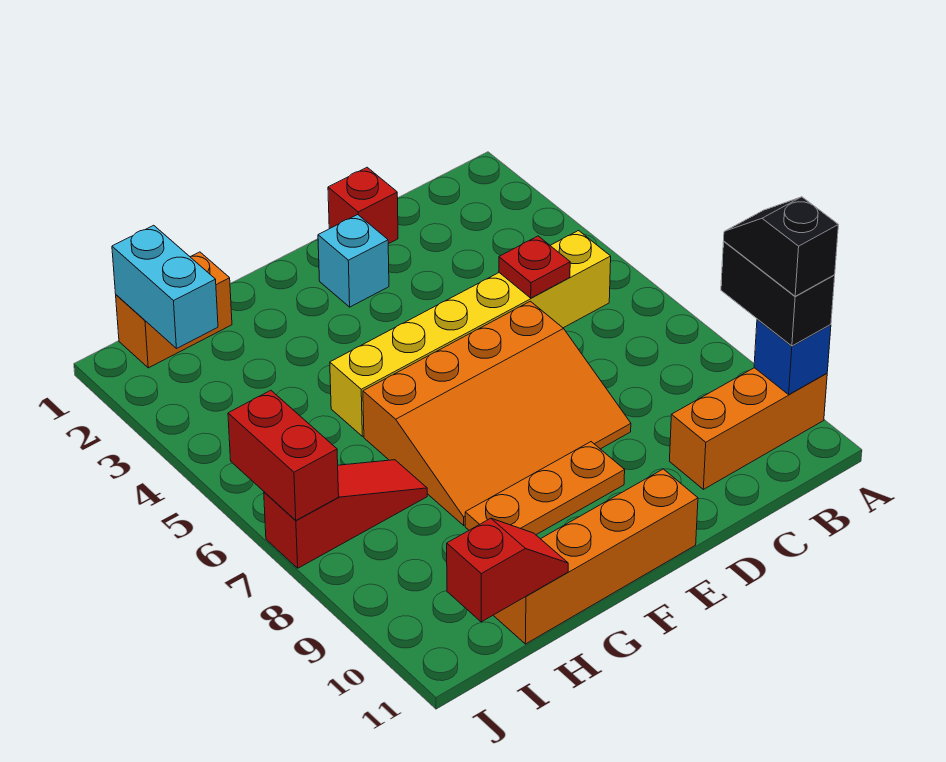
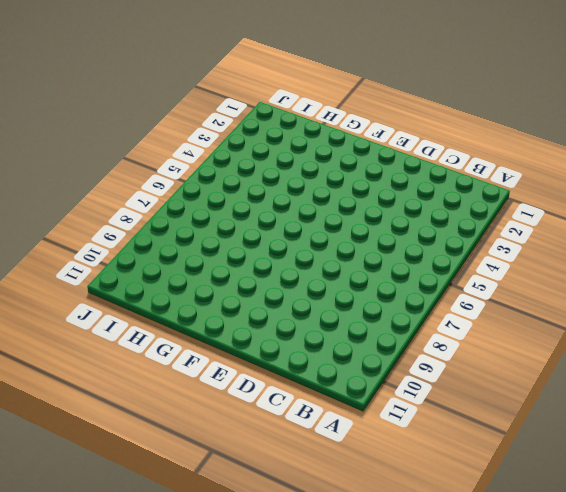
none -> orange 1x3 brick [670,368,827,489]
none -> yellow 1x6 brick [330,231,611,436]
none -> red 1x1 brick [328,167,398,244]

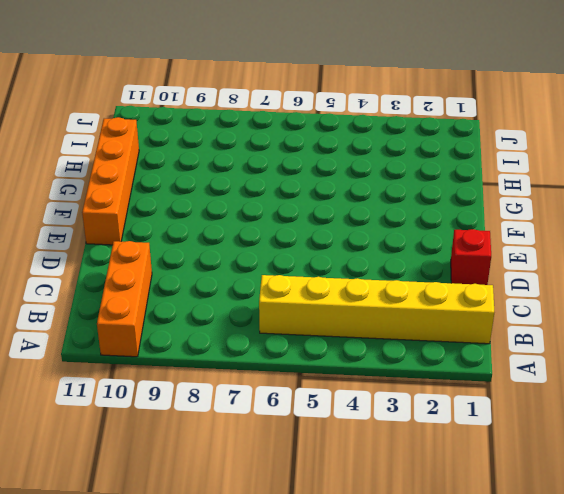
yellow 1x6 brick [259,275,494,344] -> yellow 1x6 brick turned to [330,231,611,436]
none -> orange 3x4 slope [363,301,631,525]
none -> cyan 1x1 brick [318,215,389,307]
none -> orange 1x3 plate [465,442,625,535]

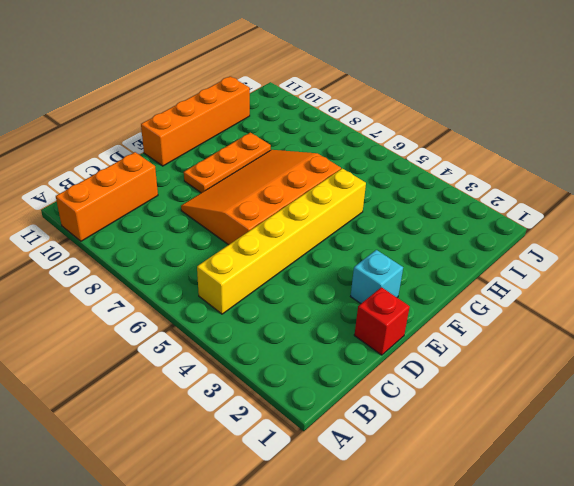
none -> orange 1x2 brick [116,252,232,368]
none -> red 1x3 slope [264,460,427,568]
none -> blue 1x1 brick [754,319,831,394]

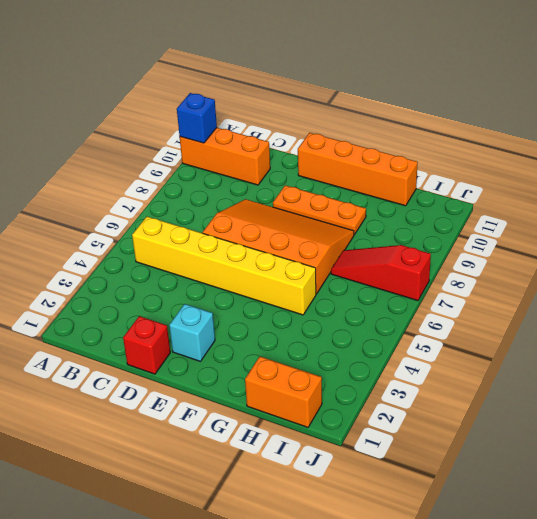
none -> red 1x1 plate [499,236,570,298]
none -> red 1x2 slope [447,518,568,622]
none -> cyan 1x2 brick [112,225,218,349]

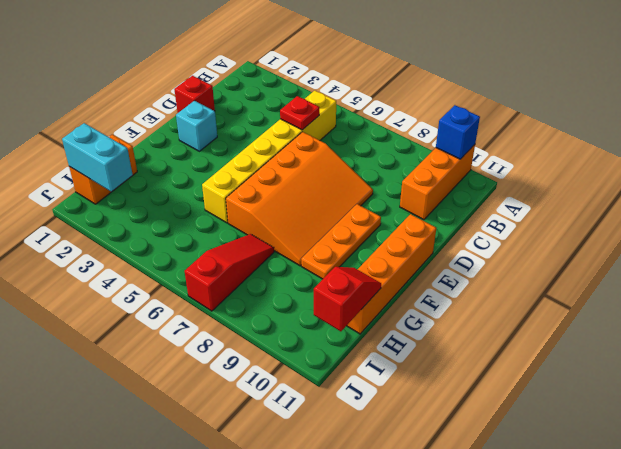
none -> red 1x2 brick [228,390,339,520]
none -> black 1x2 brick [721,242,835,346]
none -> black 1x2 slope [724,197,838,296]

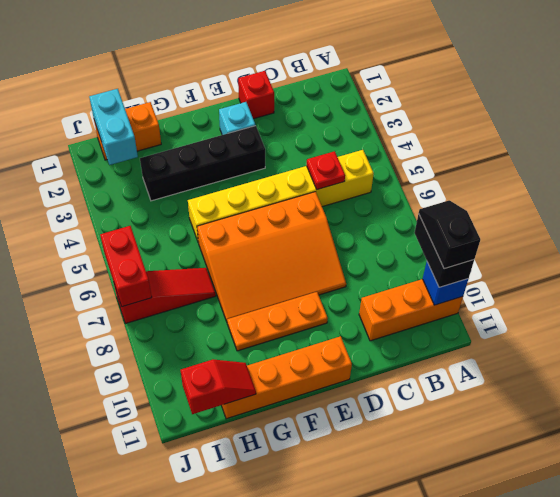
black 1x4 brick [140,126,265,201] -> none

